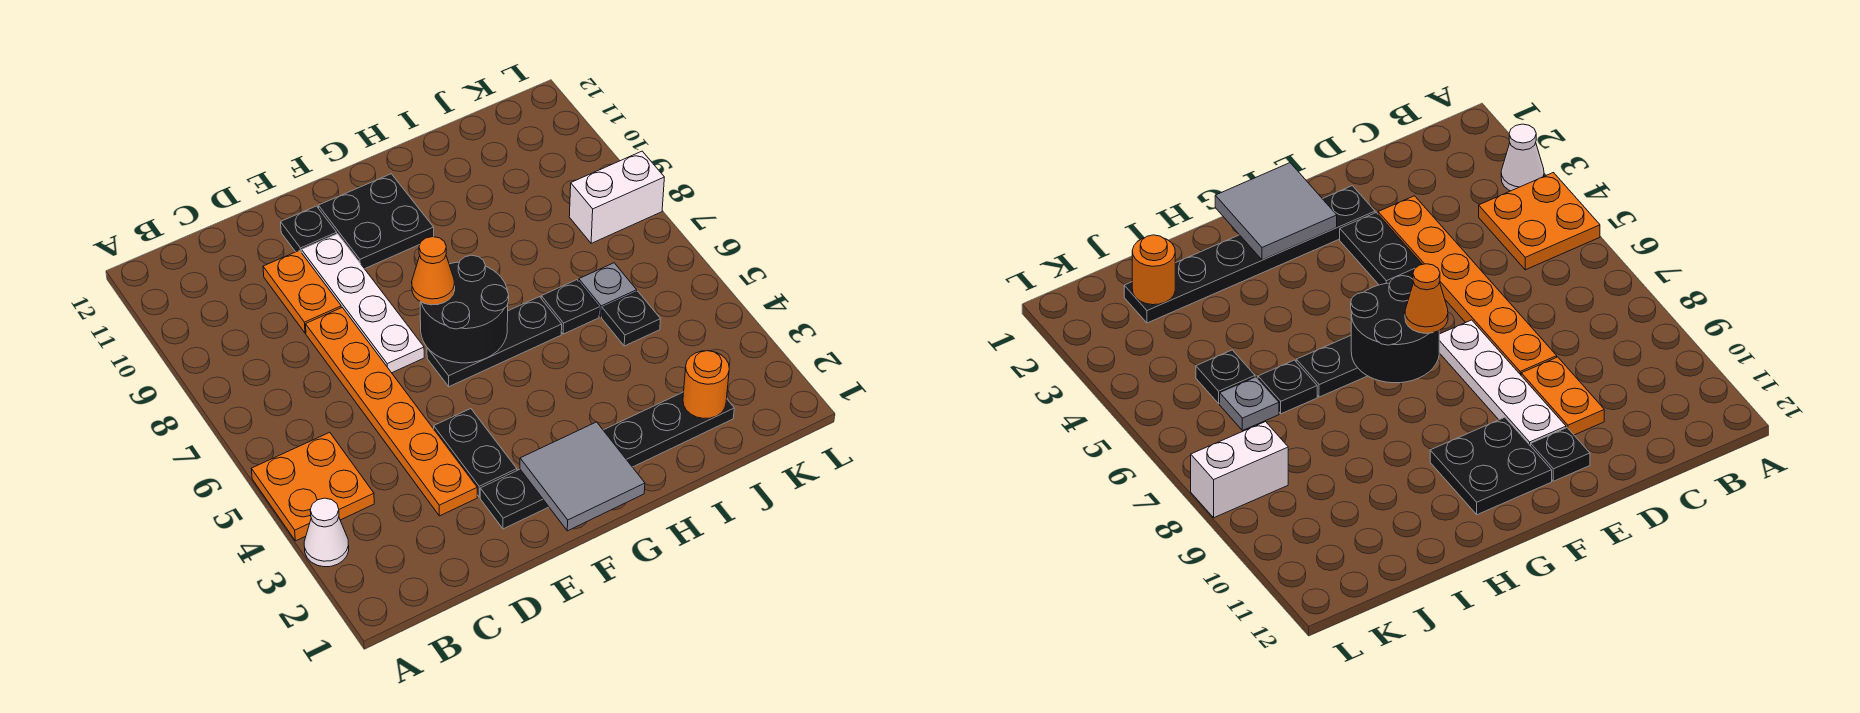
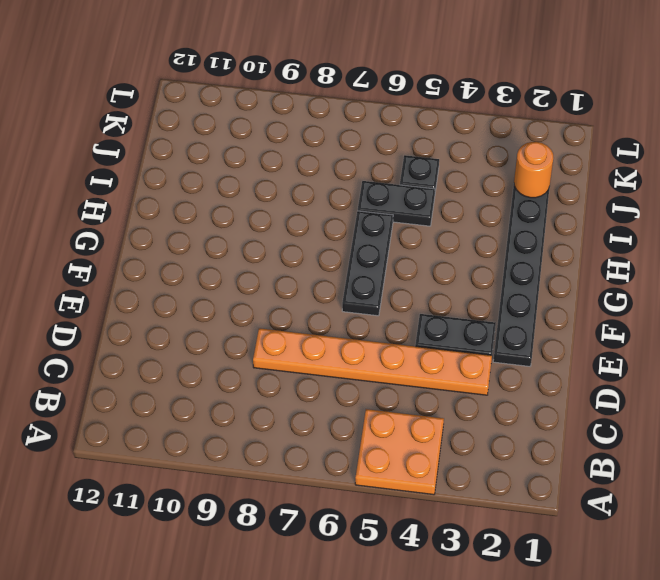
black 1x2 plate [358,181,435,226] -> black 1x1 plate [541,280,599,334]
none -> white 1x1 cone [304,498,349,567]
none -> orange 1x2 plate [263,250,341,333]
none -> white 1x4 plate [302,234,424,373]

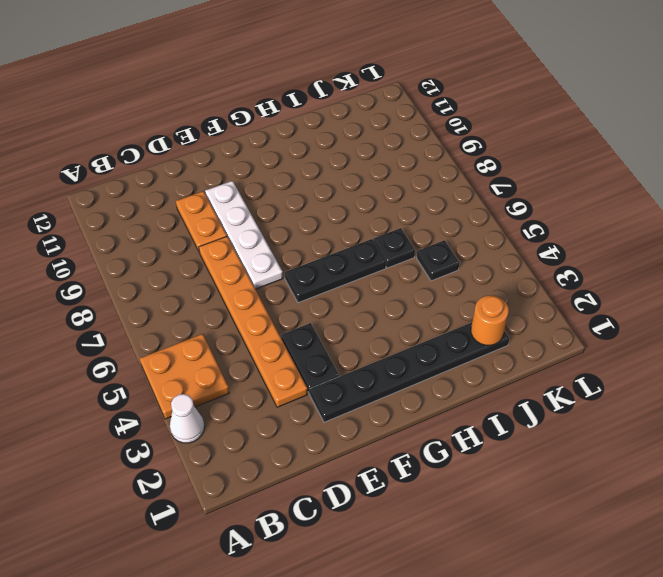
none -> black 1x1 plate [281,206,337,253]
none -> black 2x2 plate [318,174,434,269]
none -> grey 1x1 plate [579,263,637,317]

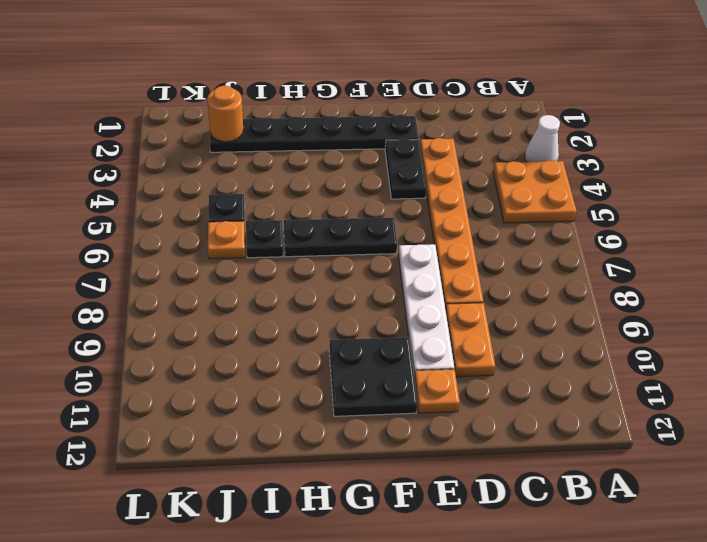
orange 1x1 plate [414,369,460,413] -> black 1x1 plate [281,206,337,253]
orange 1x1 plate [208,221,245,259] -> grey 1x1 plate [579,263,637,317]
none -> white 1x2 brick [569,151,664,243]
none -> grey 2x2 tile [520,422,645,531]
none -> black 2x2 round brick [420,255,509,363]

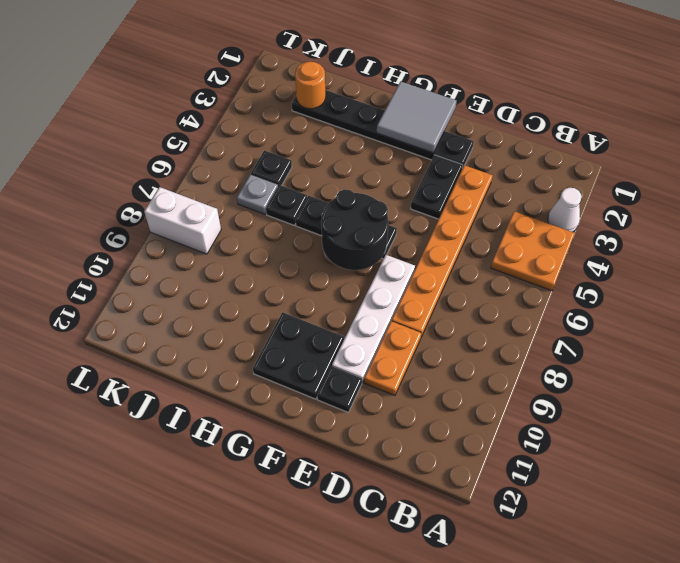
none -> orange 1x1 cone [412,237,455,305]

